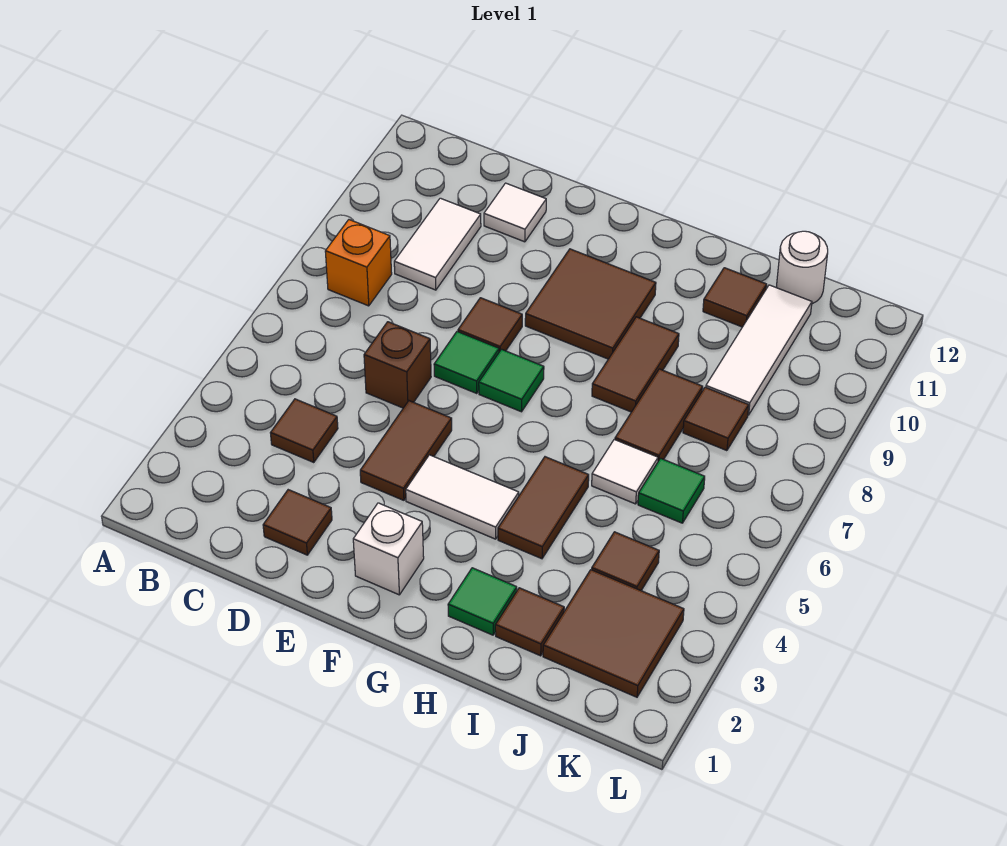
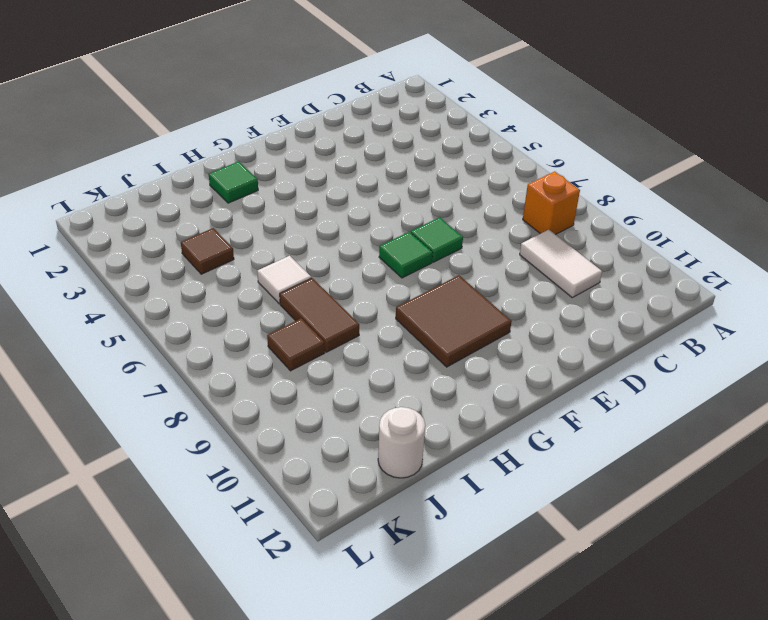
none -> brown 1x1 tile [271,399,338,463]
none -> brown 1x1 tile [263,490,332,555]
none -> brown 1x1 brick [364,322,431,408]

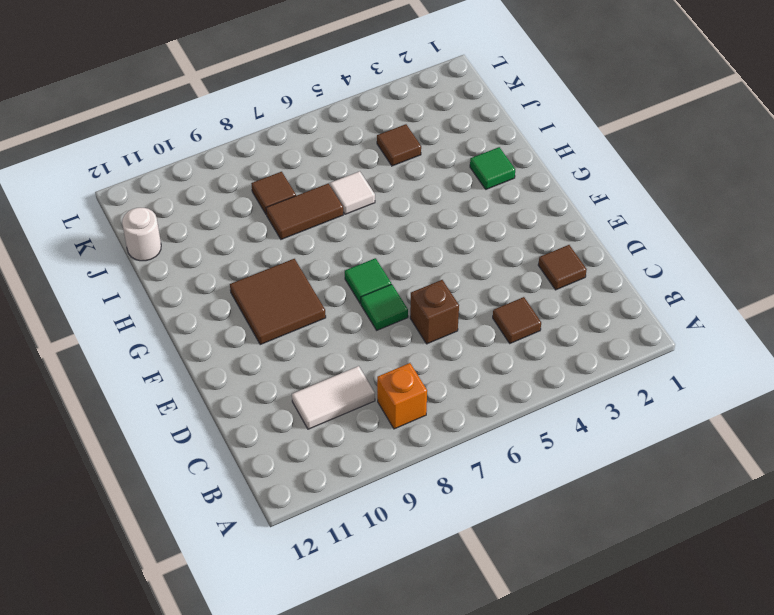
none -> white 1x1 tile [484,183,546,242]
none -> brown 1x2 tile [360,401,452,500]
none -> brown 1x1 tile [458,298,522,352]

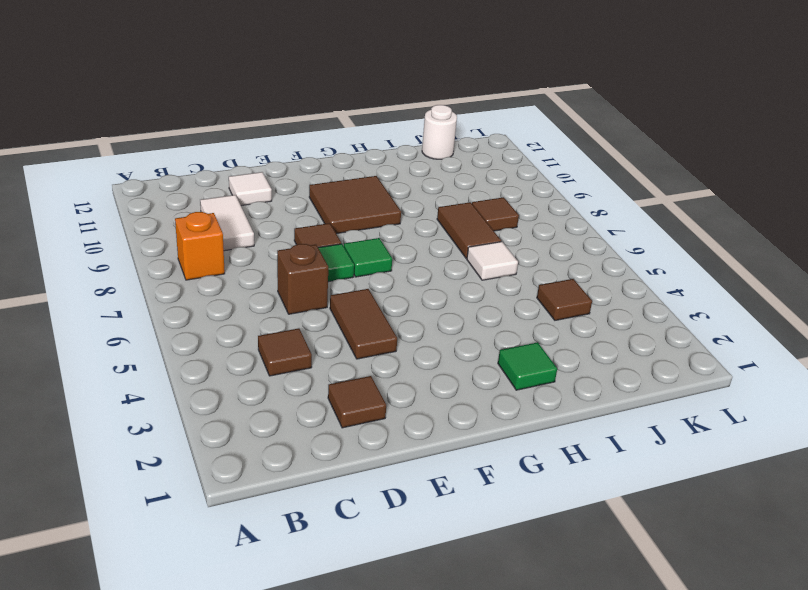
none -> white 1x1 brick [353,503,424,595]
none -> white 1x2 tile [406,455,519,539]
none -> brown 1x2 tile [498,457,589,559]

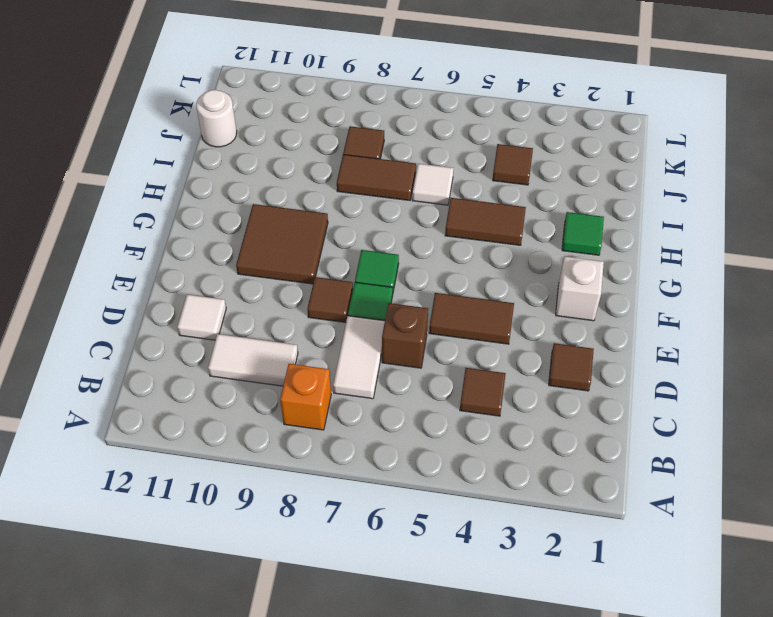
white 1x2 tile [333,316,385,399] -> white 1x2 tile moved to [406,455,519,539]
none -> brown 1x2 tile [592,317,679,412]
none -> brown 1x1 tile [495,588,564,656]
none -> brown 1x1 tile [703,268,767,327]

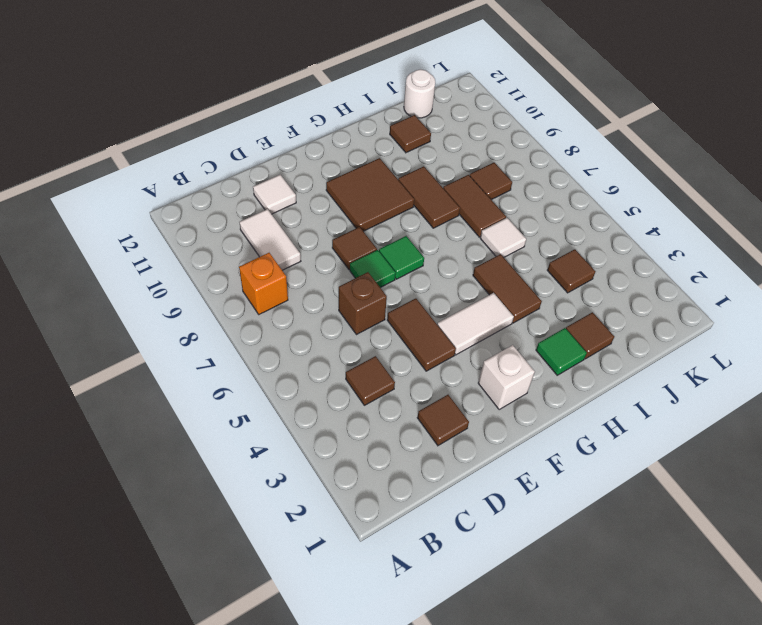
none -> brown 2x2 tile [543,570,684,697]
none -> green 1x1 tile [638,458,705,523]
none -> white 1x3 tile [706,285,812,415]

